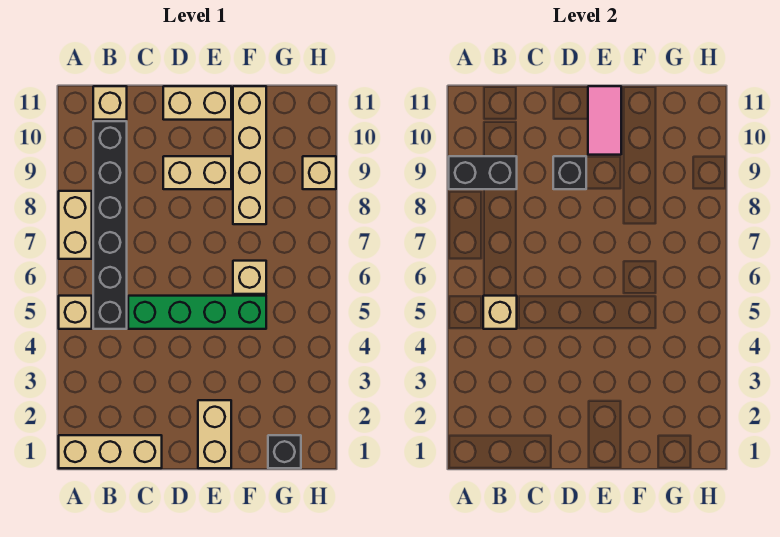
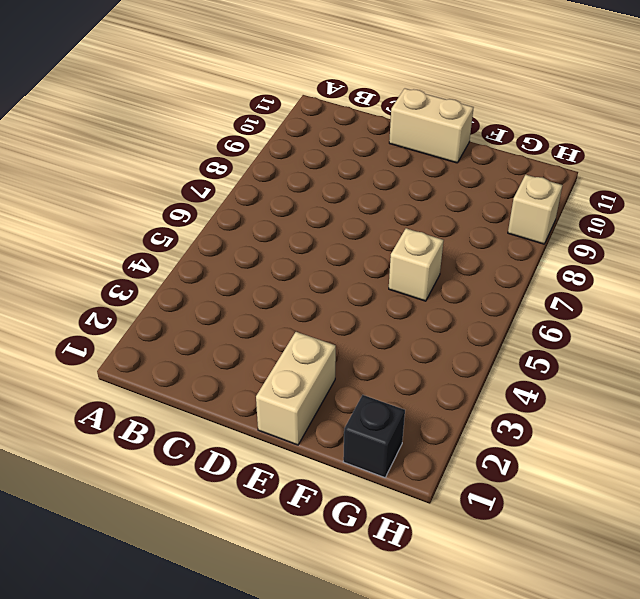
none -> tan 1x3 brick [59,435,162,468]
none -> tan 1x1 brick [59,296,92,329]
none -> tan 1x2 brick [59,191,92,259]

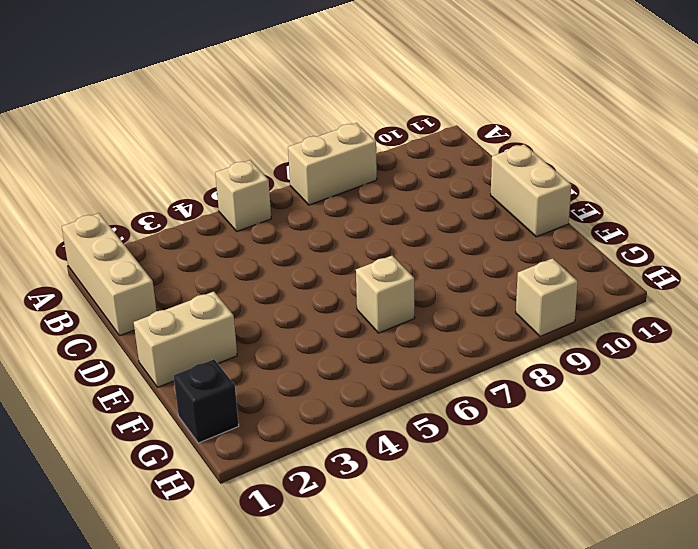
none -> black 1x6 brick [93,121,127,329]
none -> tan 1x1 brick [93,86,127,120]
none -> green 1x4 brick [128,296,266,329]

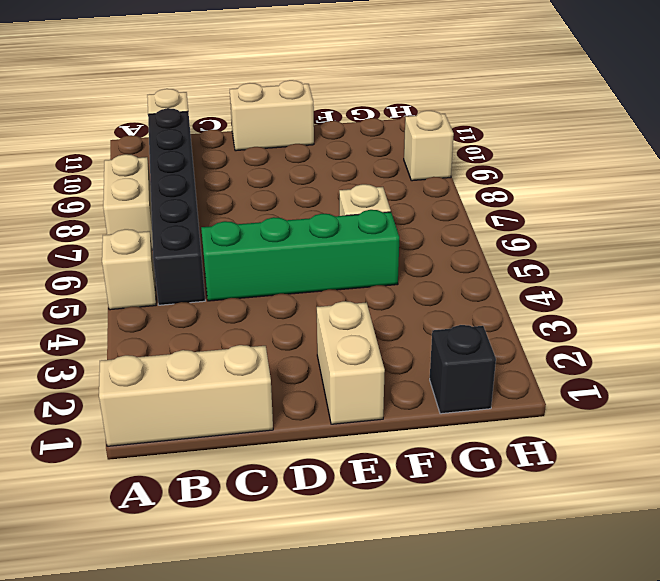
none -> tan 1x2 brick [163,156,231,189]
none -> tan 1x4 brick [233,86,266,224]
none -> black 1x2 brick [449,156,517,189]

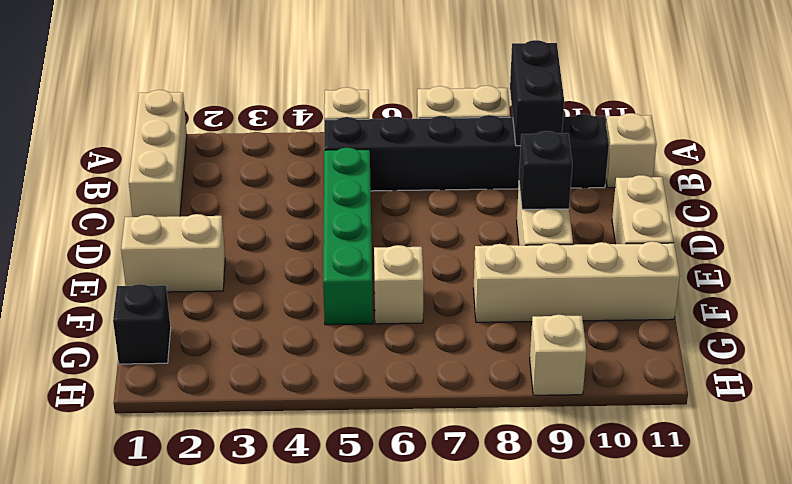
none -> tan 1x1 brick [483,296,517,329]
none -> pink 1x2 tile [588,86,621,155]

